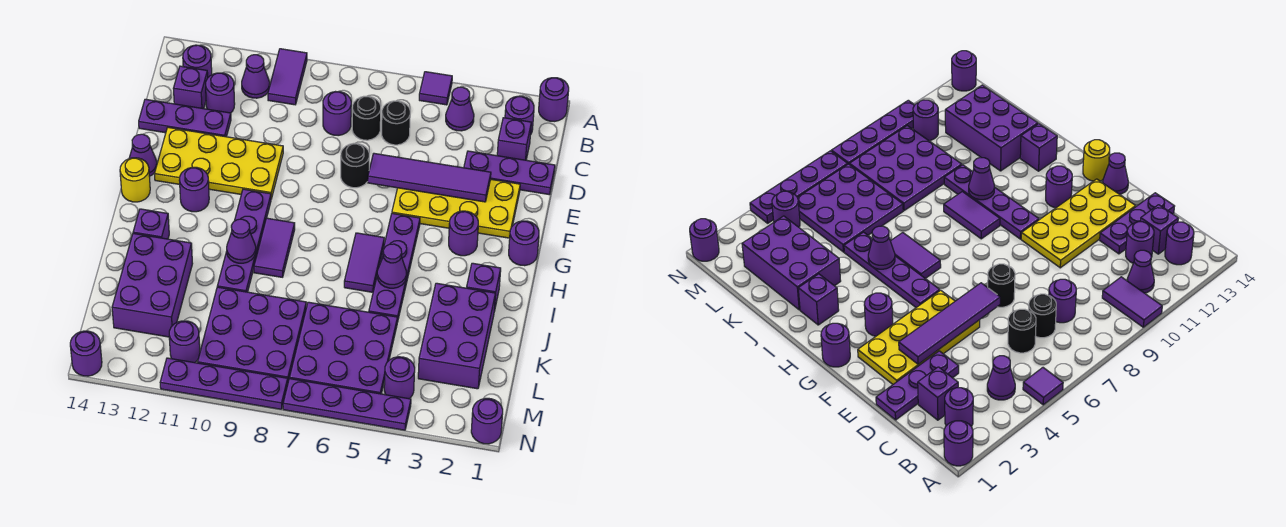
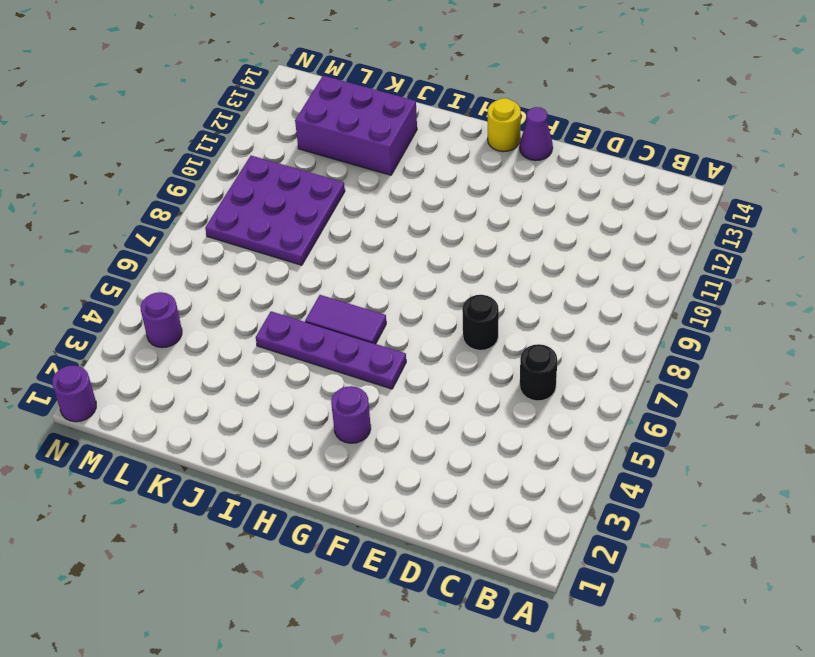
none -> purple 1x1 round brick [539,78,569,121]
none -> purple 1x1 tile [419,72,452,105]
none -> purple 1x2 tile [268,49,307,105]
none -> purple 1x1 round brick [505,96,534,133]

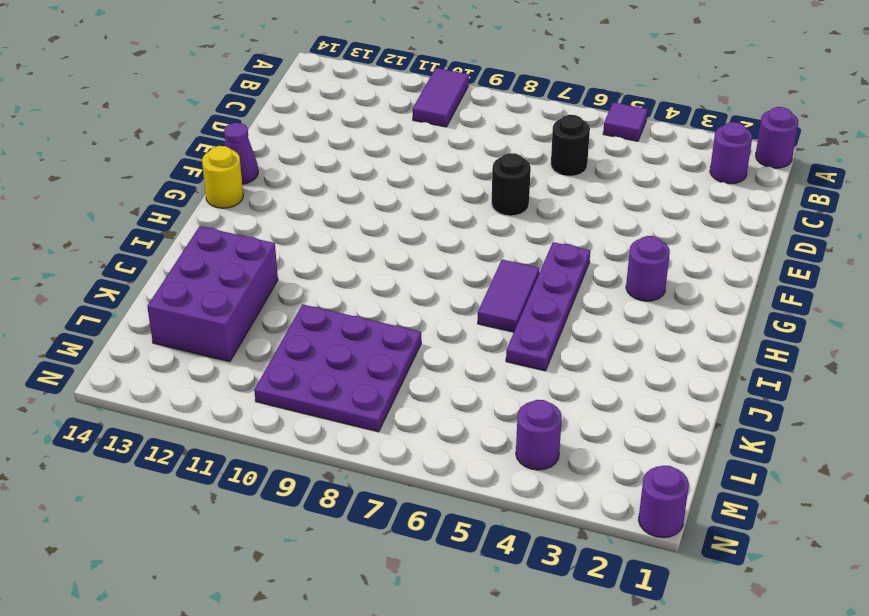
none -> purple 1x1 cone [446,87,474,131]
none -> purple 1x1 cone [242,55,270,98]
none -> purple 1x1 round brick [183,45,212,77]
none -> purple 1x1 brick [497,118,531,160]

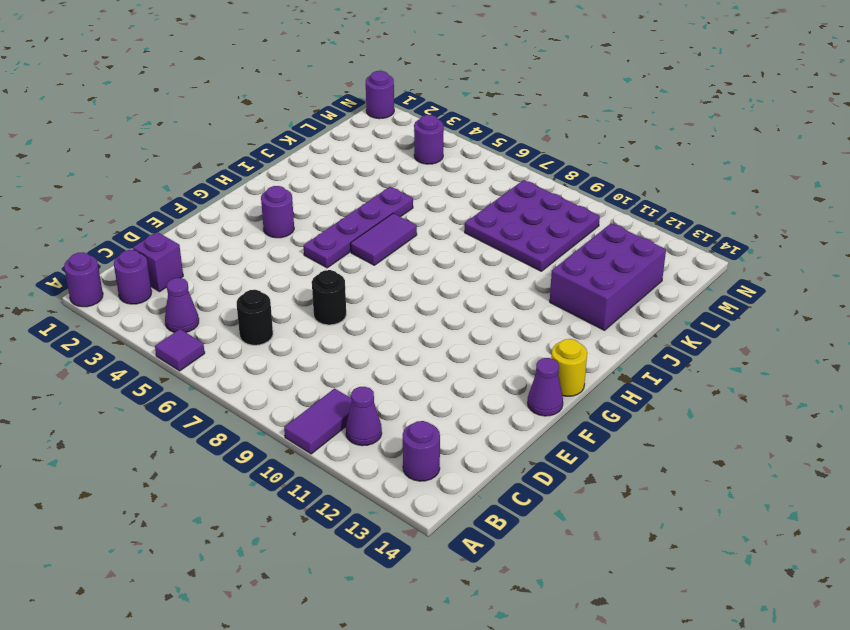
none -> black 1x1 round brick [352,96,381,140]
none -> purple 1x1 round brick [323,92,351,136]
none -> purple 1x1 round brick [206,73,235,113]
none -> purple 1x1 brick [173,66,208,109]

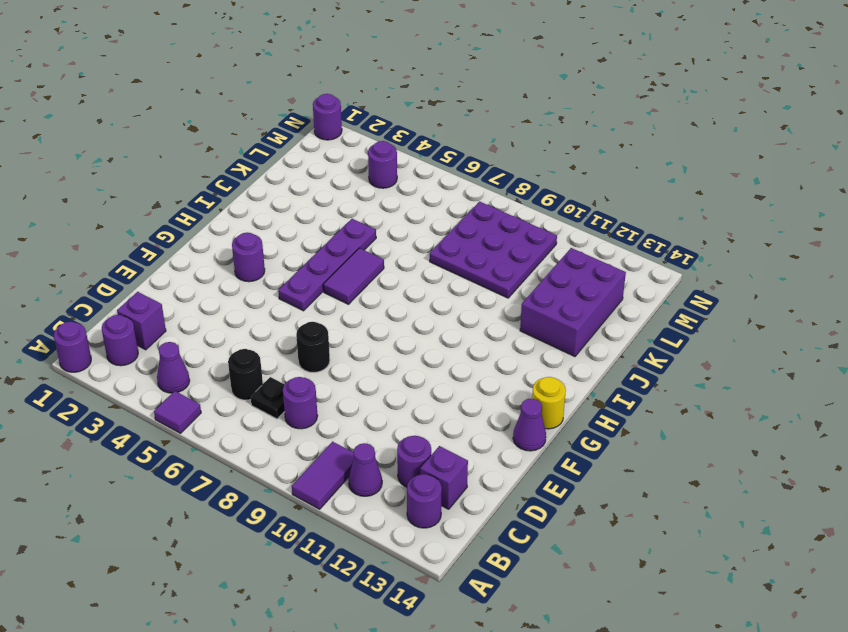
black 1x1 plate [251,377,285,419] -> black 1x1 round brick [352,96,381,140]
none -> purple 1x3 plate [464,151,555,195]
none -> purple 1x3 plate [139,99,231,137]
none -> yellow 2x4 plate [392,179,520,238]
none -> yellow 2x4 plate [155,127,283,199]

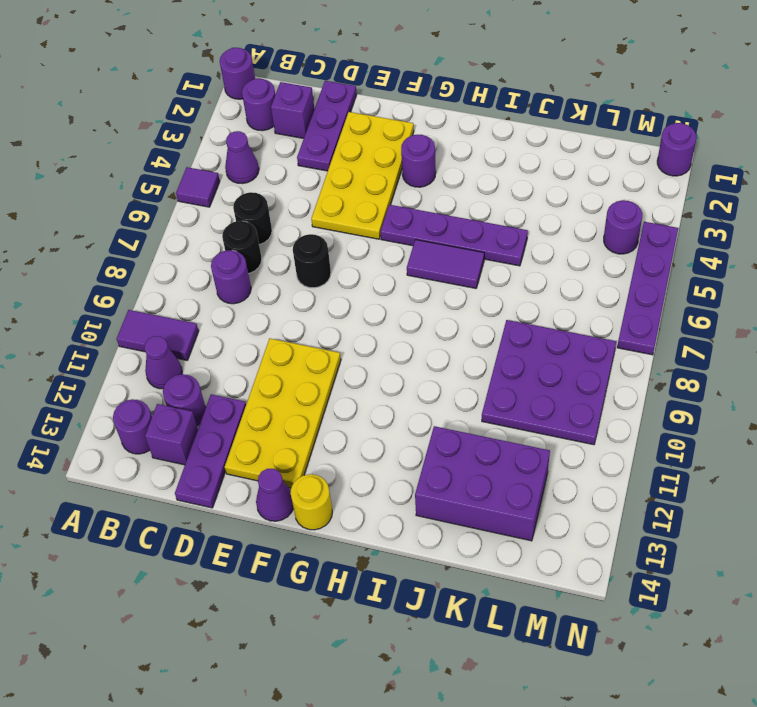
none -> purple 1x1 round brick [509,221,539,266]
none -> purple 1x4 plate [217,189,271,292]
none -> purple 1x1 round brick [179,167,209,212]
none -> purple 1x2 tile [254,218,295,277]

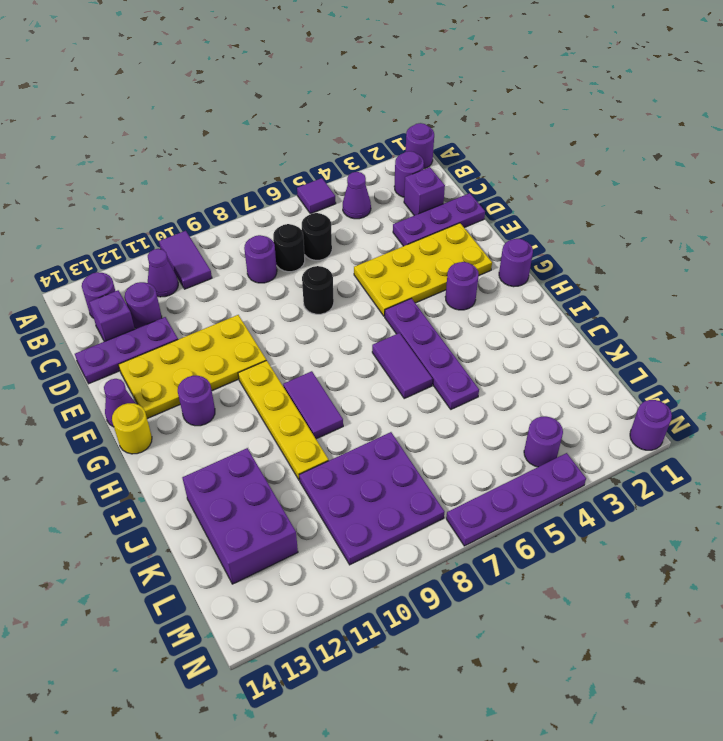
yellow 1x4 plate [238,360,329,480] -> purple 1x4 plate [217,189,271,292]
none -> purple 1x1 brick [467,263,501,311]
none -> purple 1x1 brick [133,209,169,239]
none -> purple 2x3 brick [418,283,495,389]
none -> purple 3x3 plate [289,302,398,394]

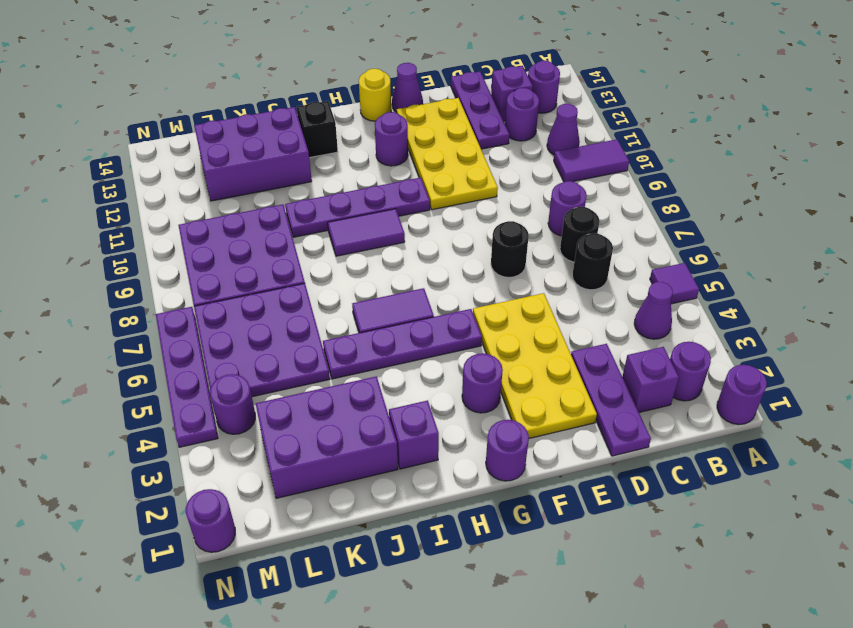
black 1x1 brick [297,101,338,158] -> purple 1x1 brick [133,209,169,239]
none -> purple 1x1 round brick [169,321,200,363]
none -> purple 1x4 plate [160,358,288,409]
none -> purple 1x1 round brick [70,331,102,376]
none -> purple 1x4 tile [368,153,491,202]

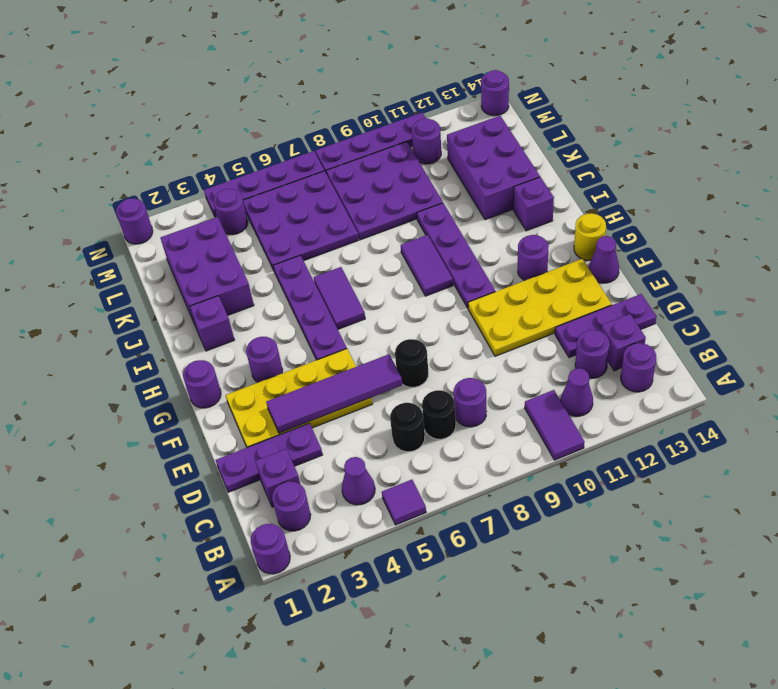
none -> purple 1x1 cone [377,244,406,288]
none -> purple 1x1 cone [227,219,256,263]

